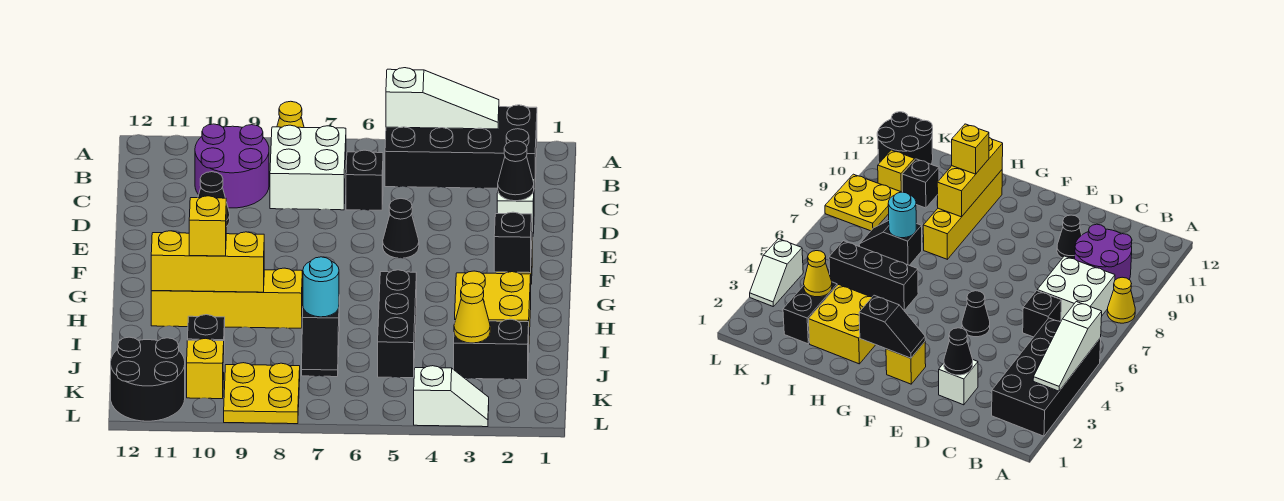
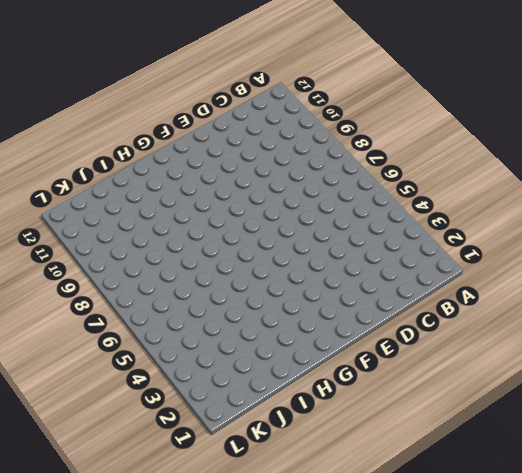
none -> black 2x4 brick [385,105,537,189]
none -> yellow 1x1 cone [277,101,304,128]
none -> white 2x2 brick [270,125,346,210]

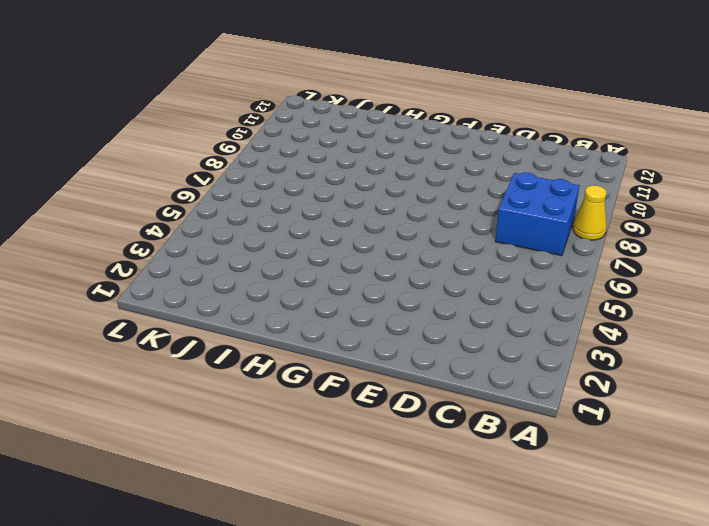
blue 2x2 brick [495,173,580,256] -> white 2x2 brick [270,125,346,210]
none -> black 2x4 brick [385,105,537,189]
none -> purple 2x2 round brick [195,124,269,208]
none -> black 1x1 brick [346,150,383,210]

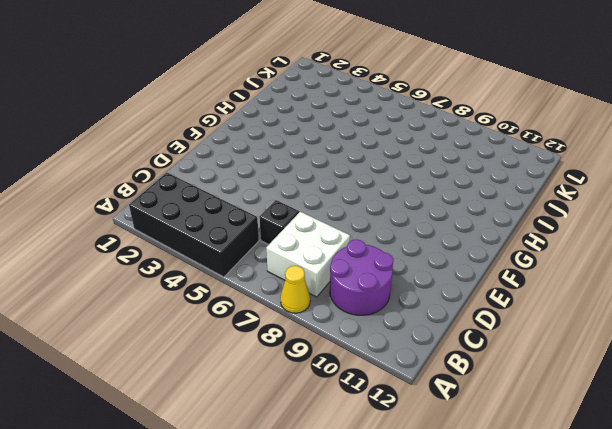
none -> white 1x1 brick [497,178,534,237]
none -> black 1x1 cone [198,172,230,227]
none -> black 1x1 cone [383,199,419,258]

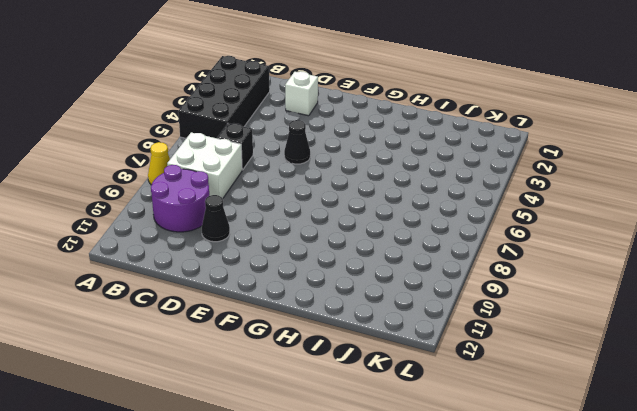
none -> yellow 1x1 brick [886,342,926,384]
none -> yellow 2x2 brick [455,271,531,336]
none -> black 1x3 brick [378,270,417,378]

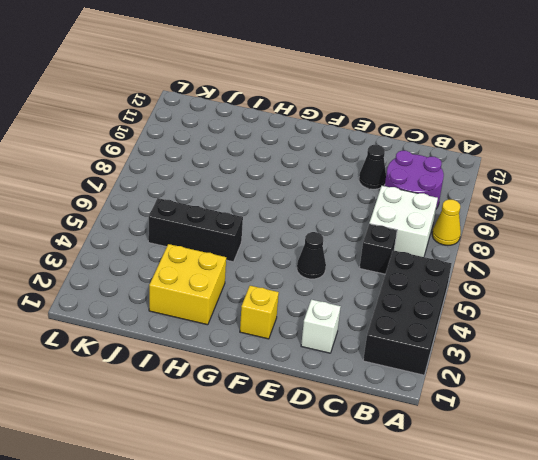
none -> yellow 1x4 brick [151,268,302,328]
none -> black 1x2 slope [302,295,340,377]
none -> black 1x2 brick [454,319,529,380]

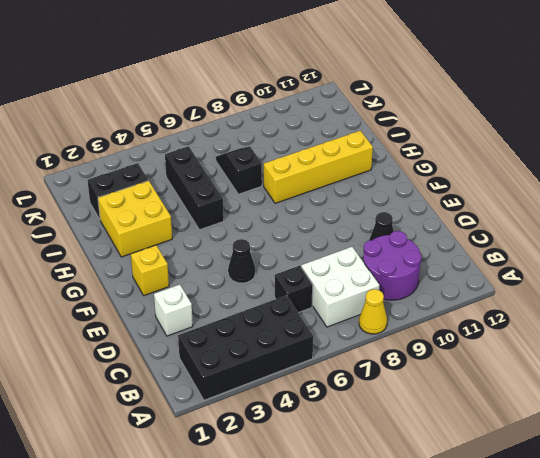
none -> black 1x1 brick [188,315,225,355]
none -> yellow 2x2 plate [224,363,300,424]
none -> yellow 1x1 brick [187,338,224,399]

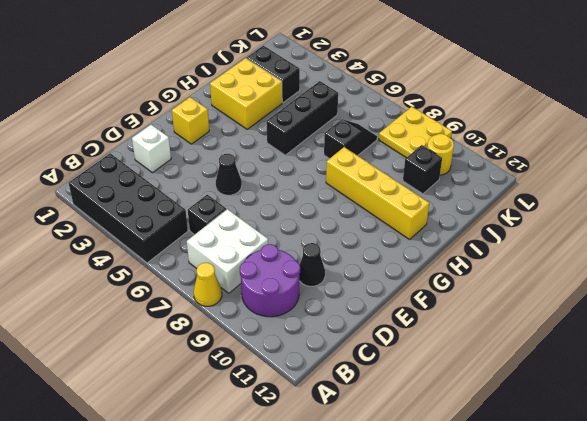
yellow 1x1 round brick [427,134,454,175] -> yellow 1x1 brick [187,338,224,399]
none -> black 2x2 round brick [111,337,185,421]
none -> white 1x2 slope [414,366,489,427]
none -> white 1x3 slope [386,68,499,129]

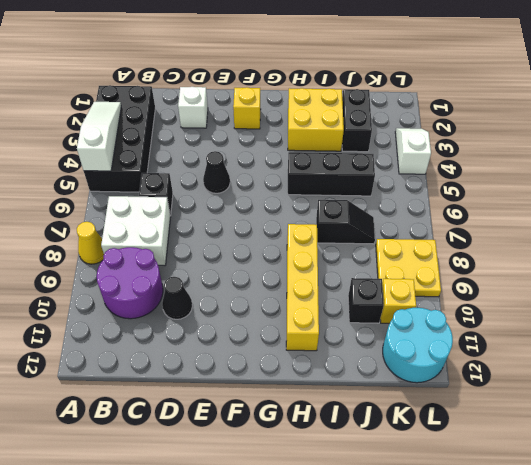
cyan 2x2 round brick [383,308,453,383] -> black 2x2 round brick [111,337,185,421]
none -> black 1x1 cone [498,141,534,201]
none -> black 1x2 slope [494,212,532,273]
none -> yellow 1x3 brick [151,231,264,292]

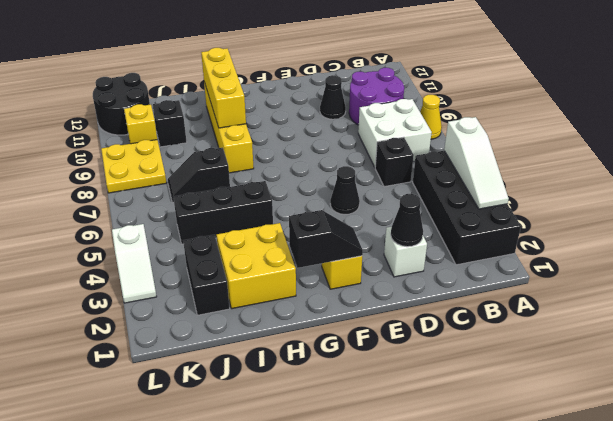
none -> cyan 1x1 round brick [303,257,339,317]
none -> yellow 1x1 cone [454,283,490,343]
none -> yellow 1x1 brick [189,196,226,256]

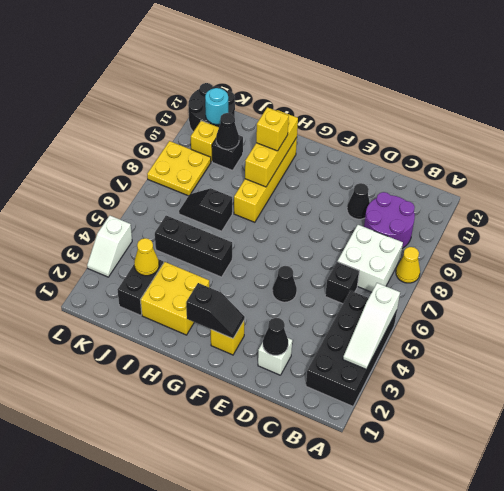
black 1x1 cone [216,113,239,149] -> none
cyan 1x1 round brick [205,88,228,124] -> cyan 1x1 round brick moved to [303,257,339,317]

